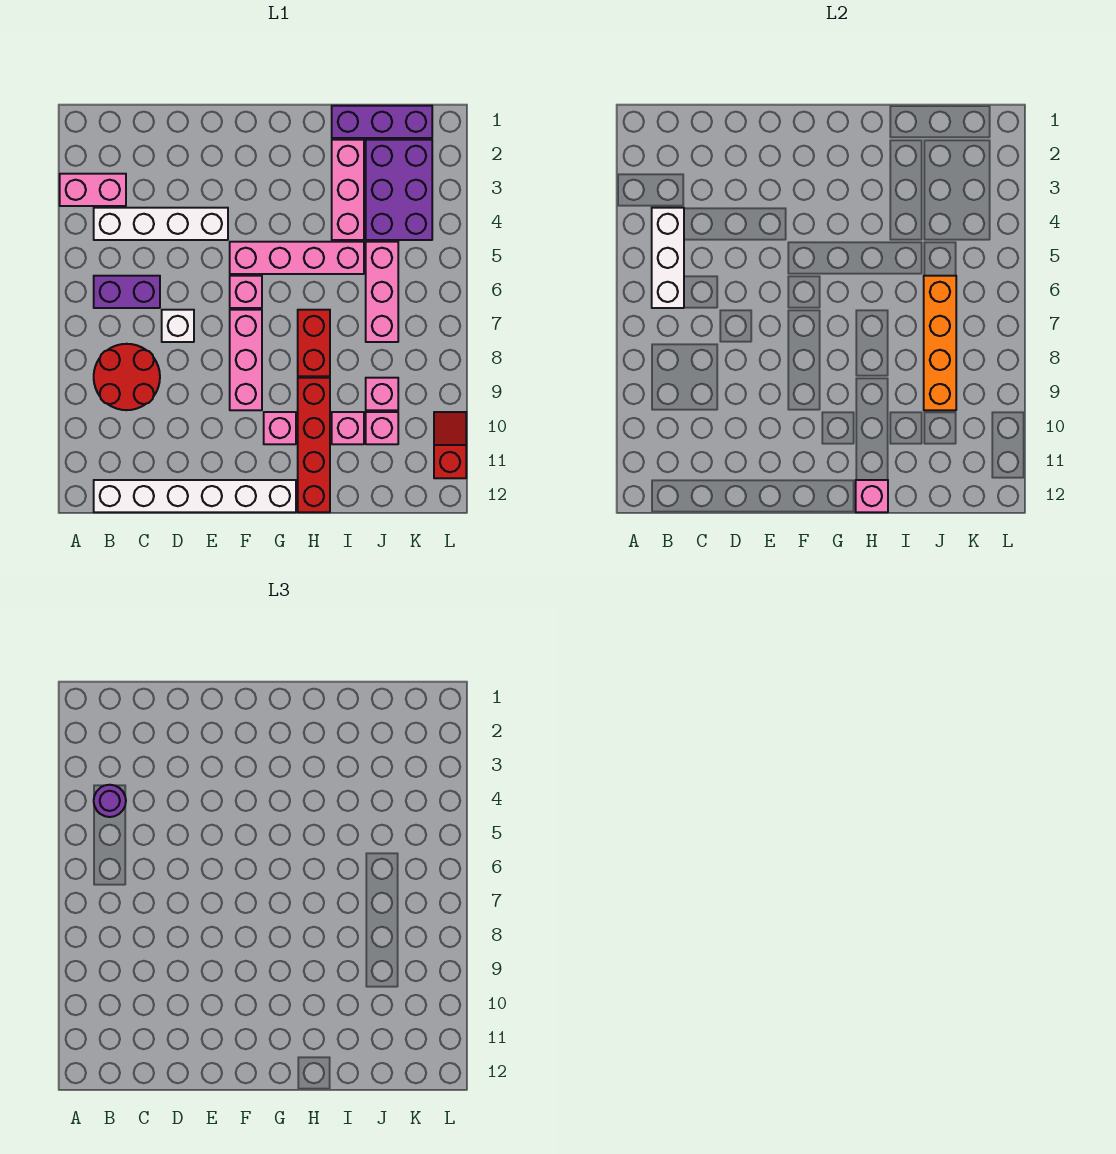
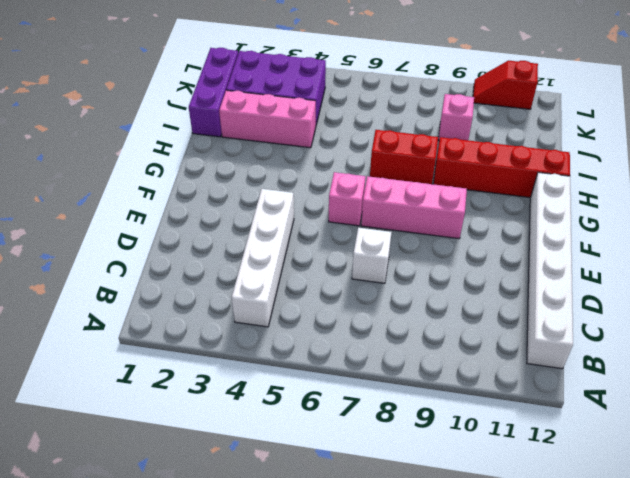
none -> pink 1x2 brick [60,174,126,206]
none -> purple 1x2 brick [94,276,160,308]
none -> red 2x2 round brick [94,344,160,410]

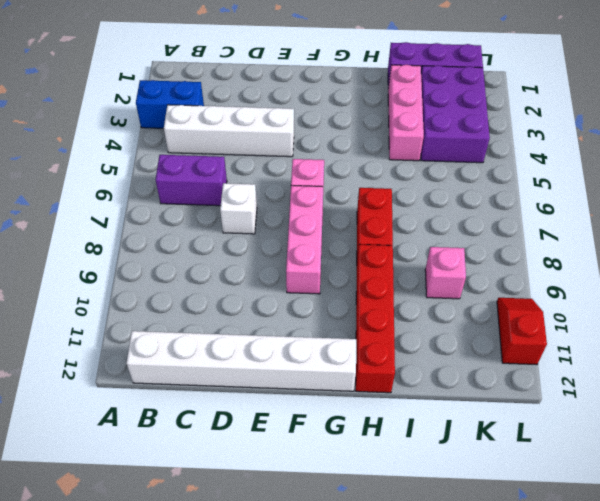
blue 1x2 brick [136,80,204,128] -> pink 1x2 brick [60,174,126,206]
none -> red 2x2 round brick [94,344,160,410]
none -> pink 1x4 brick [230,242,364,274]
none -> pink 1x1 brick [264,412,296,444]

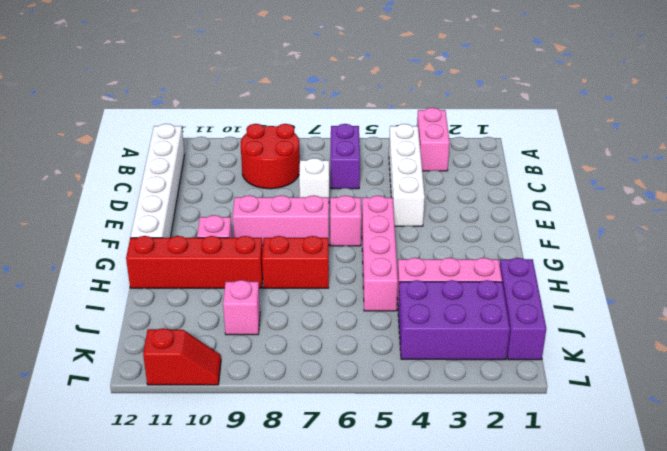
none -> pink 1x1 brick [332,412,364,444]
none -> pink 1x3 brick [366,242,398,342]
none -> pink 1x1 brick [366,412,398,444]

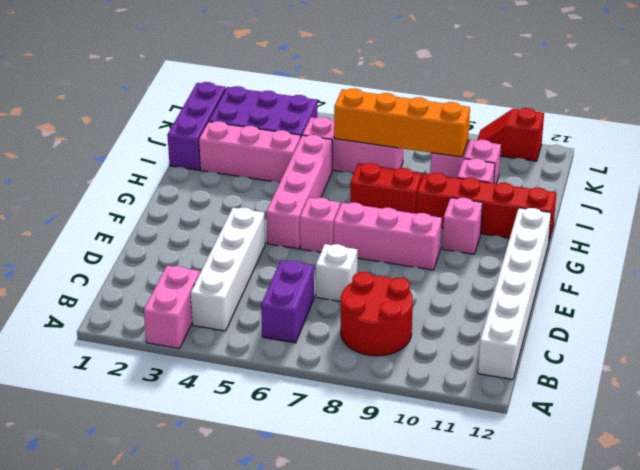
none -> white 1x3 brick [652,208,684,308]
none -> pink 1x1 brick [856,480,888,512]
none -> purple 1x1 round brick [94,785,126,817]

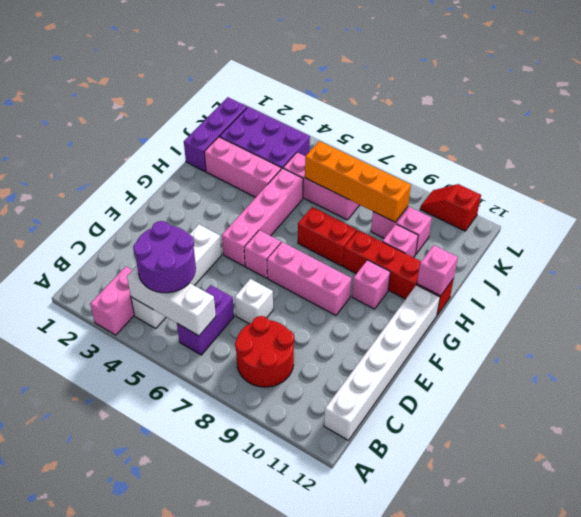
purple 2x2 round brick [133,221,196,293] -> purple 1x1 round brick [94,785,126,817]

